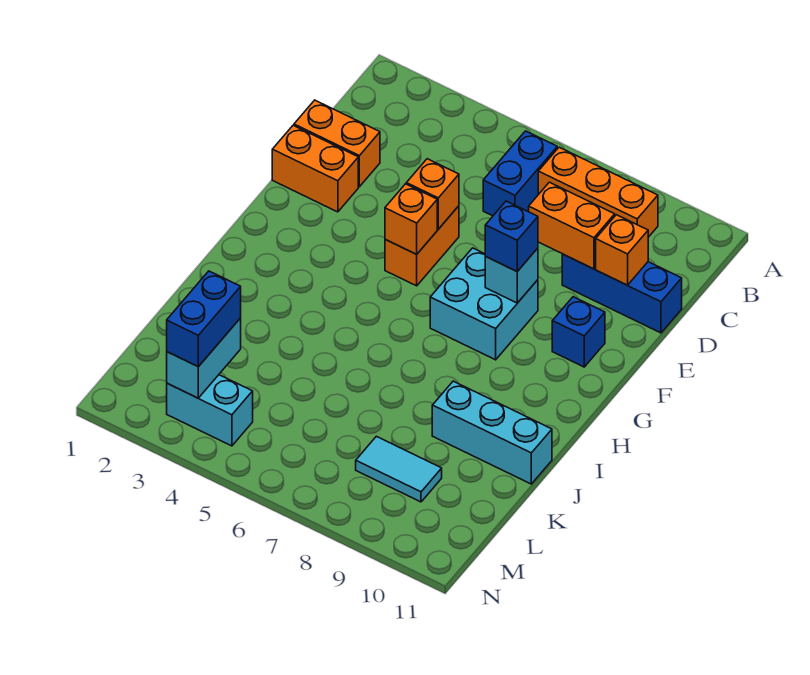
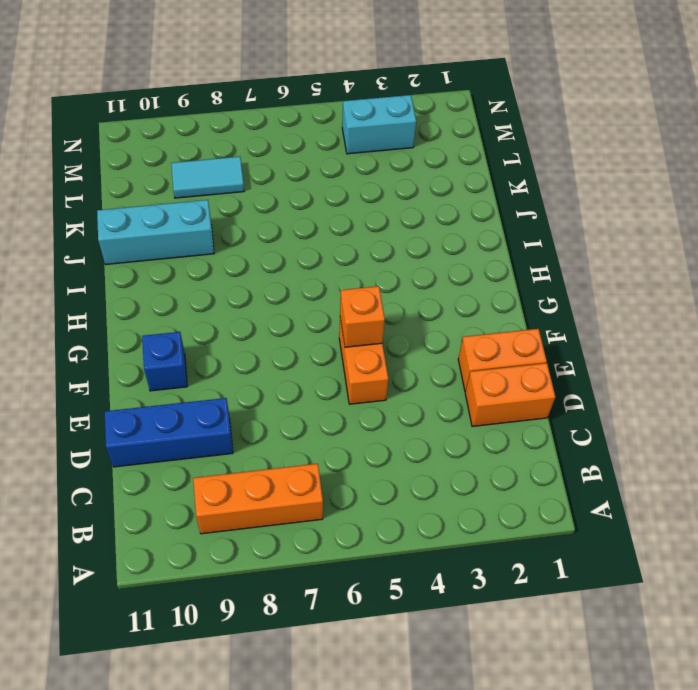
none -> blue 1x2 brick [483,131,557,216]
none -> cyan 2x2 brick [430,248,538,360]
none -> orange 1x2 brick [528,182,615,269]

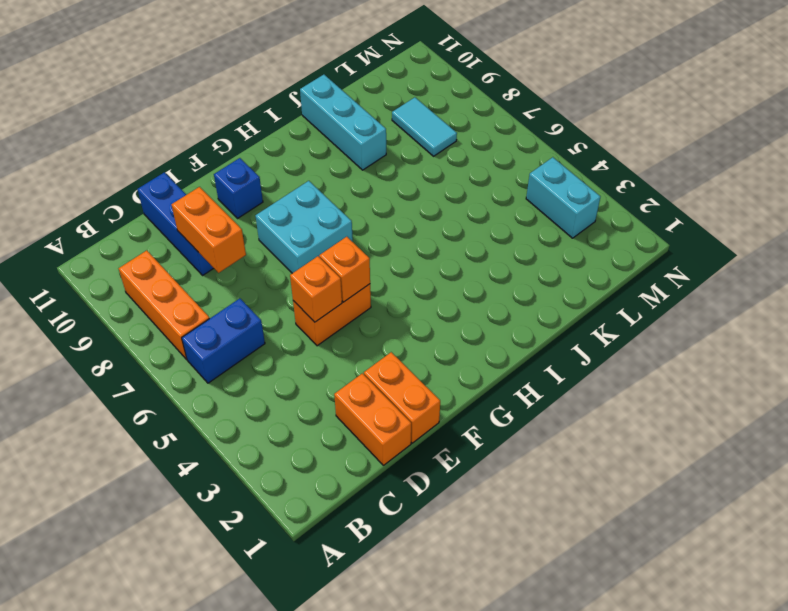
none -> orange 1x1 brick [596,215,648,285]
none -> cyan 1x1 brick [485,248,538,303]
none -> cyan 1x2 brick [167,318,241,398]

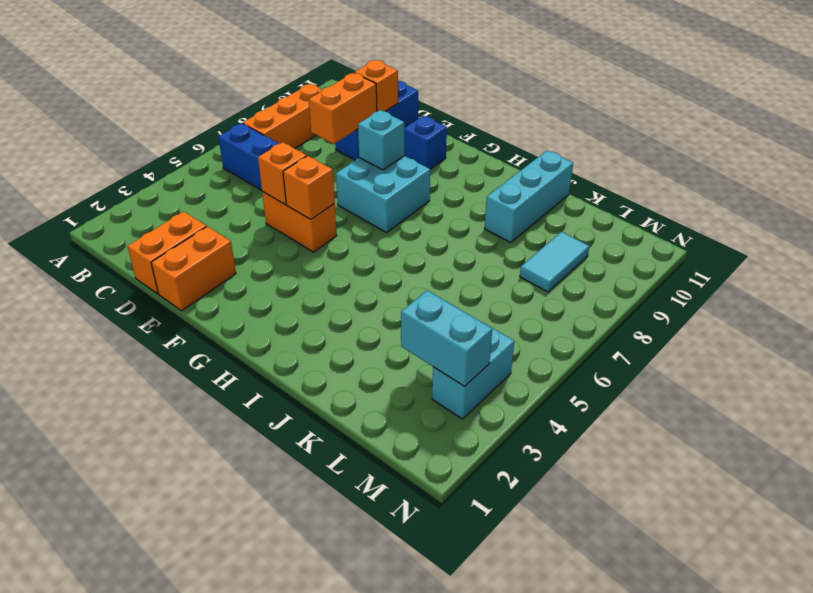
none -> blue 1x1 brick [485,201,538,271]
none -> blue 1x2 brick [167,271,241,367]

